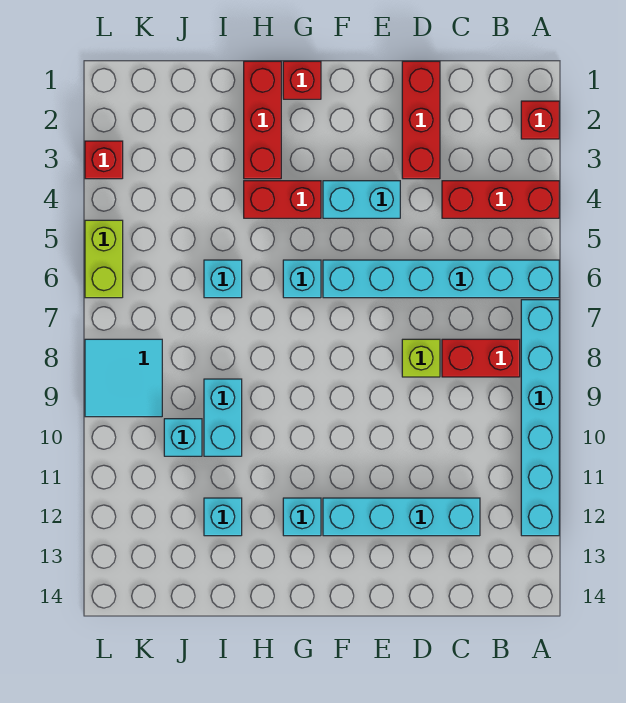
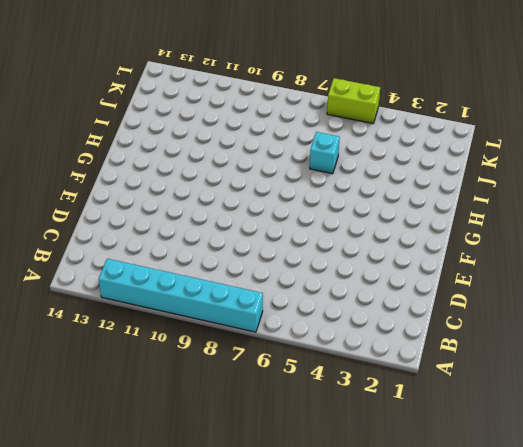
none -> red 1x1 brick [521,101,559,139]
none -> red 1x3 brick [442,181,559,218]
none -> cyan 1x6 brick [323,260,559,298]

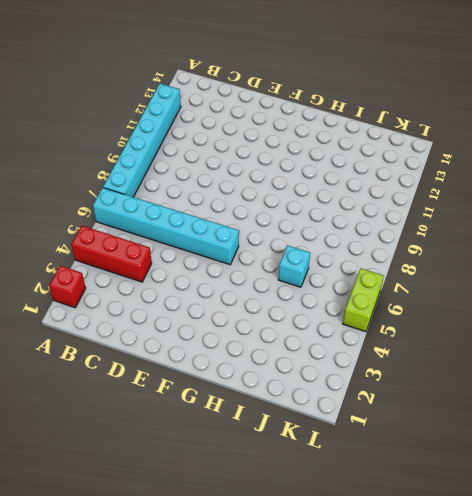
none -> red 1x2 brick [442,339,520,377]
none -> cyan 1x4 brick [323,498,480,536]
none -> red 1x3 brick [402,61,440,179]

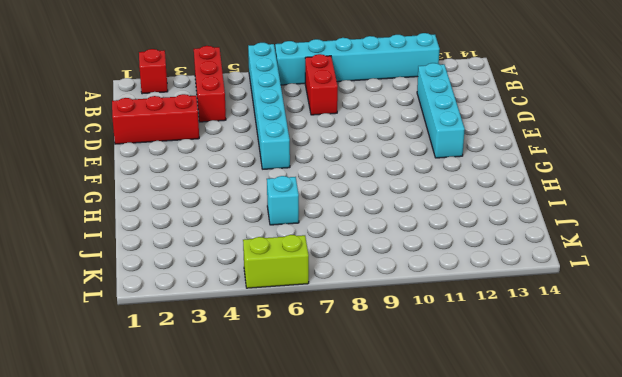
none -> lime 1x1 brick [402,339,440,377]
none -> cyan 1x2 brick [323,181,400,218]
none -> red 1x1 brick [283,61,321,99]

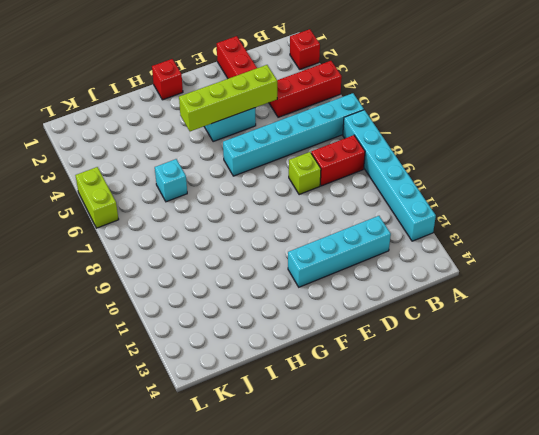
lime 1x4 brick [179,65,277,131] -> none
none -> red 1x2 brick [244,181,321,218]
none -> cyan 1x1 brick [283,260,321,298]
none -> cyan 1x1 brick [283,498,321,536]

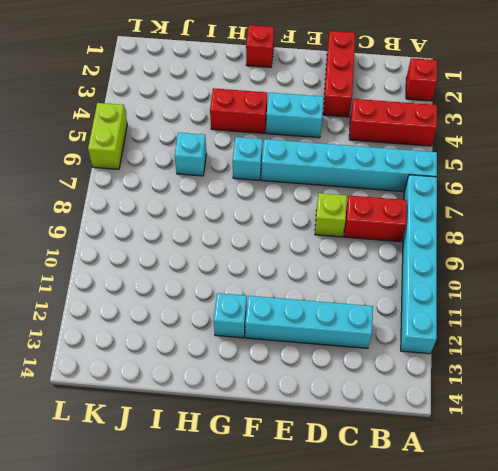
none -> red 1x3 brick [244,61,281,179]
none -> cyan 1x2 brick [204,379,242,456]
none -> cyan 1x1 brick [204,498,242,536]

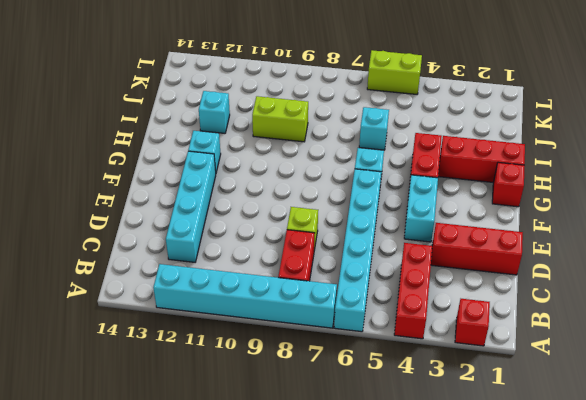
lime 1x2 brick [252,96,308,142] -> cyan 1x2 brick [204,379,242,456]
none -> cyan 1x1 brick [164,419,202,456]
none -> cyan 2x2 tile [85,339,162,417]
none -> red 1x1 brick [85,141,123,179]

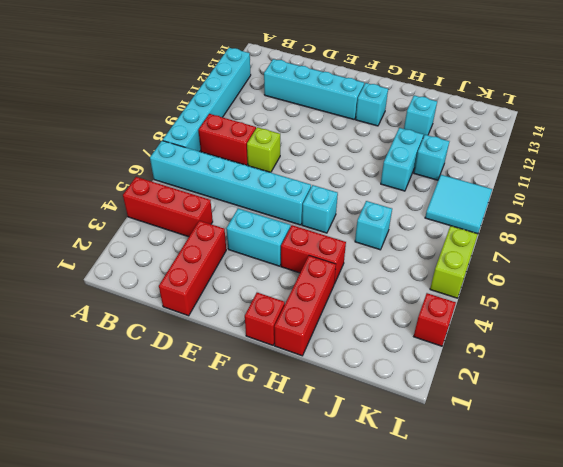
none -> red 1x1 brick [521,101,559,139]

